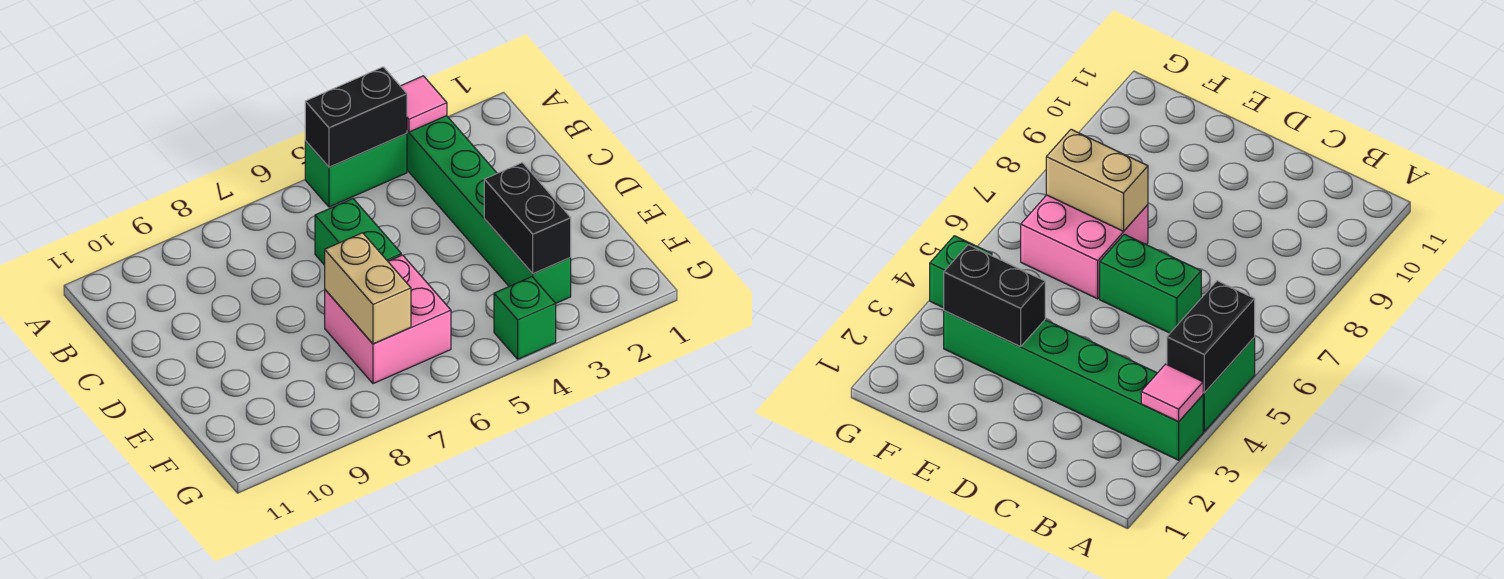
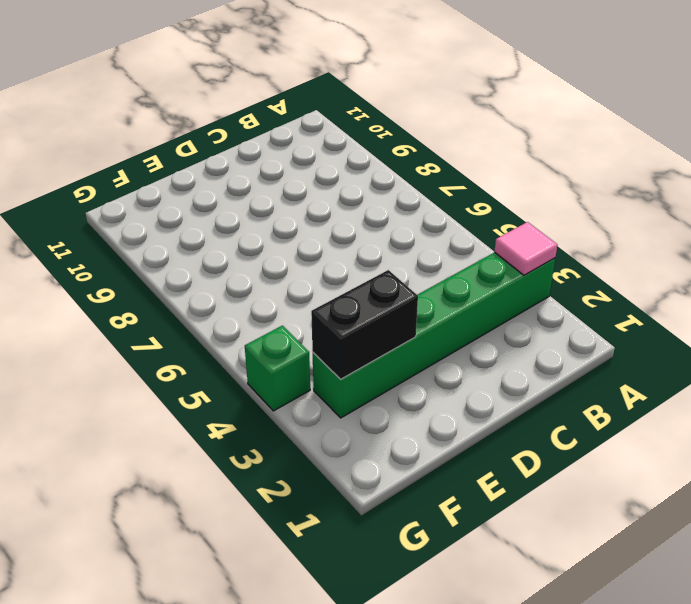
none -> green 1x2 brick [305,133,407,207]
none -> green 1x2 brick [315,199,401,265]

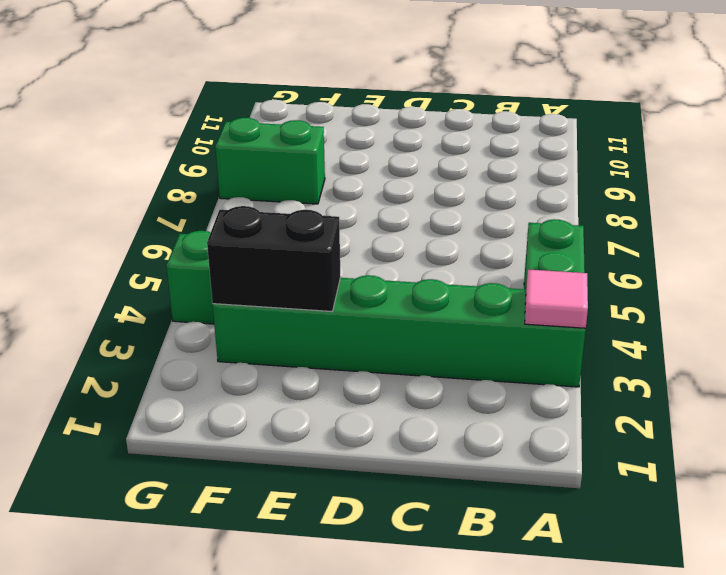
green 1x2 brick [215,118,325,204] -> green 1x2 brick moved to [315,199,401,265]
none -> pink 2x2 brick [325,255,451,384]
none -> black 1x2 brick [305,67,407,167]

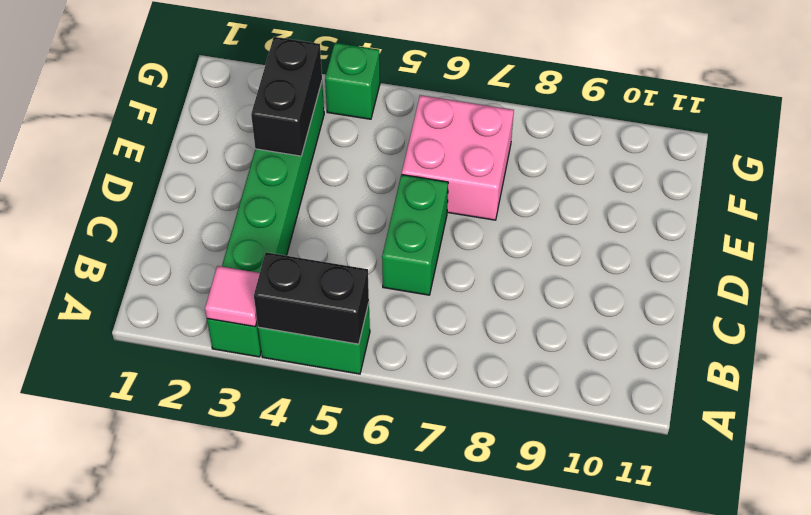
none -> tan 1x2 brick [325,233,411,344]

